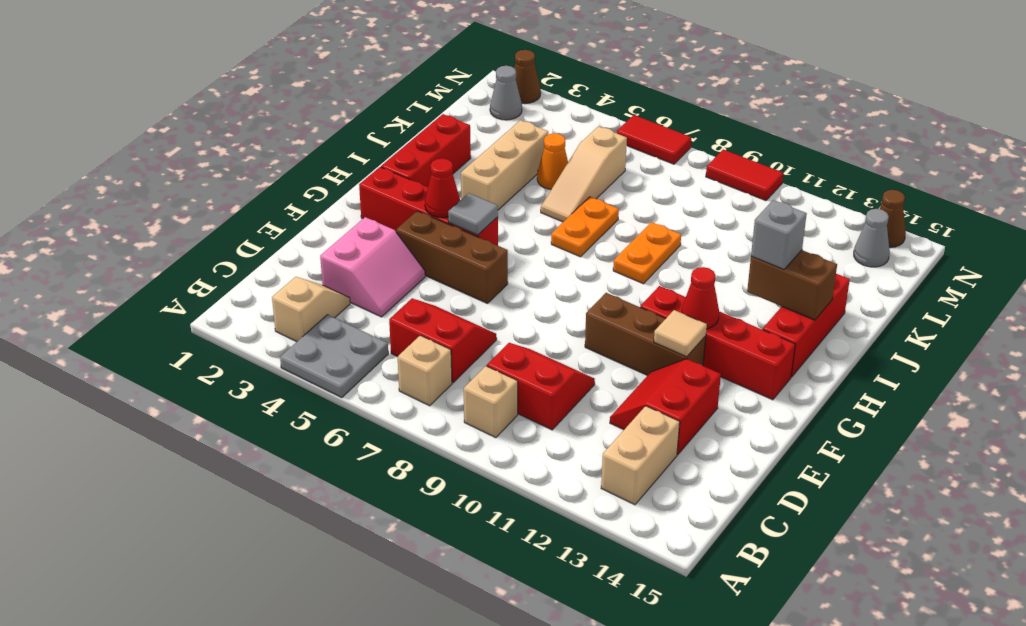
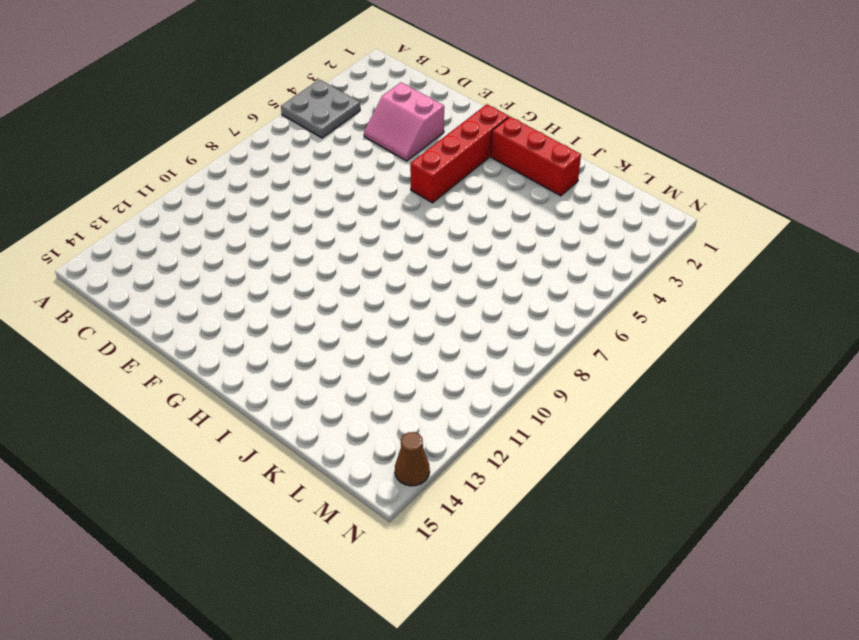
none -> tan 1x2 slope [272,277,350,342]
none -> tan 1x1 brick [398,335,452,406]
none -> tan 1x1 brick [464,366,518,438]
none -> tan 1x2 brick [601,406,680,505]

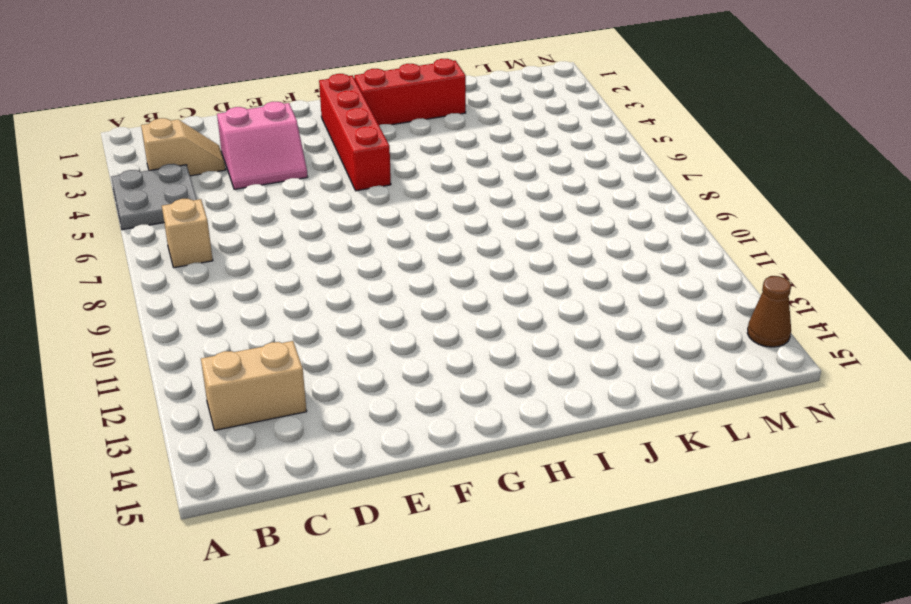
none -> tan 1x1 brick [464,366,518,438]
none -> red 2x2 slope [389,298,497,383]
none -> red 2x2 slope [487,343,595,430]
none -> red 2x2 slope [610,359,721,455]

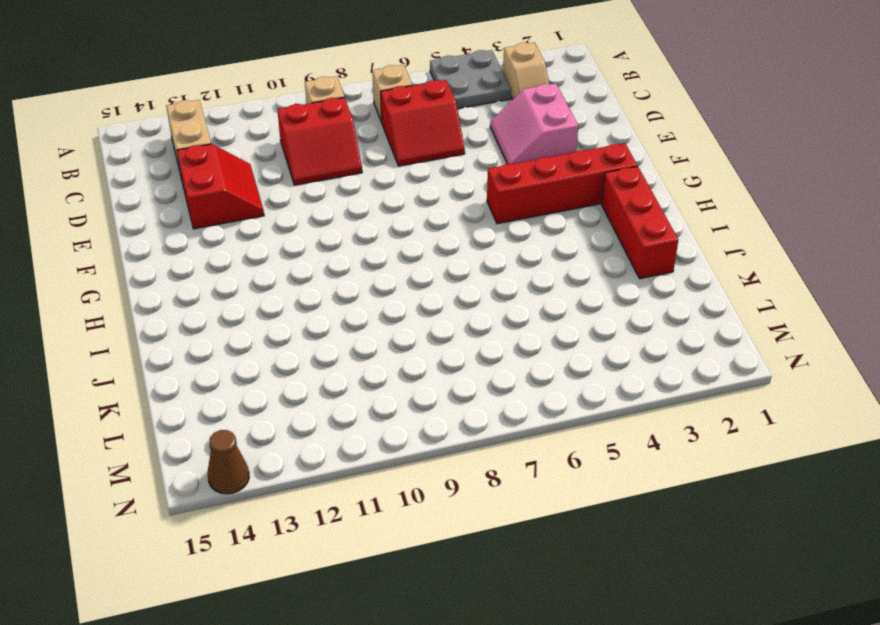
none -> brown 1x3 brick [396,211,508,303]
none -> brown 1x3 brick [585,293,706,375]
none -> red 1x4 brick [640,286,795,400]
none -> red 1x3 brick [762,274,850,377]

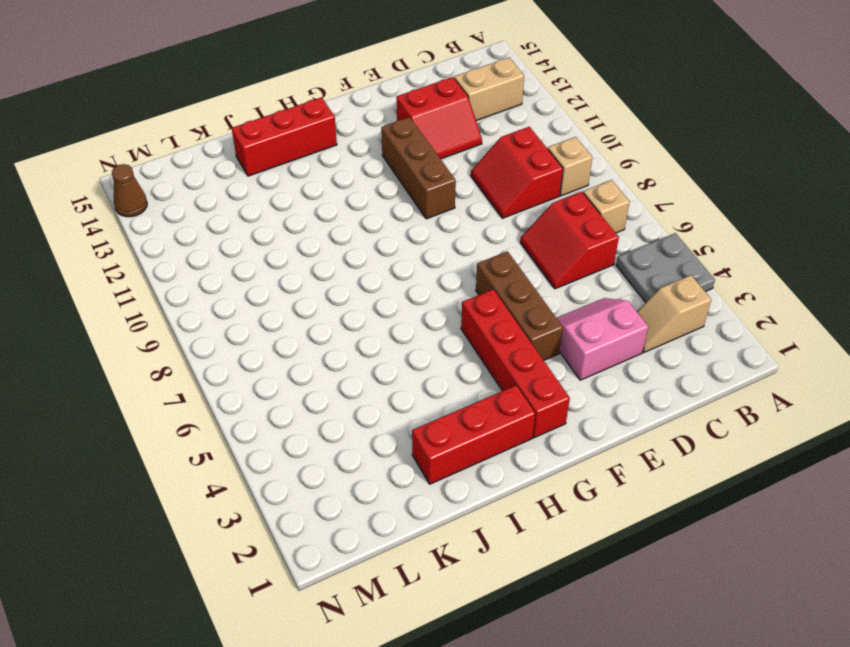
none -> red 1x4 brick [640,286,795,400]
none -> tan 1x3 brick [461,120,548,210]
none -> orange 1x2 plate [551,197,619,257]
none -> orange 1x2 plate [613,222,681,284]

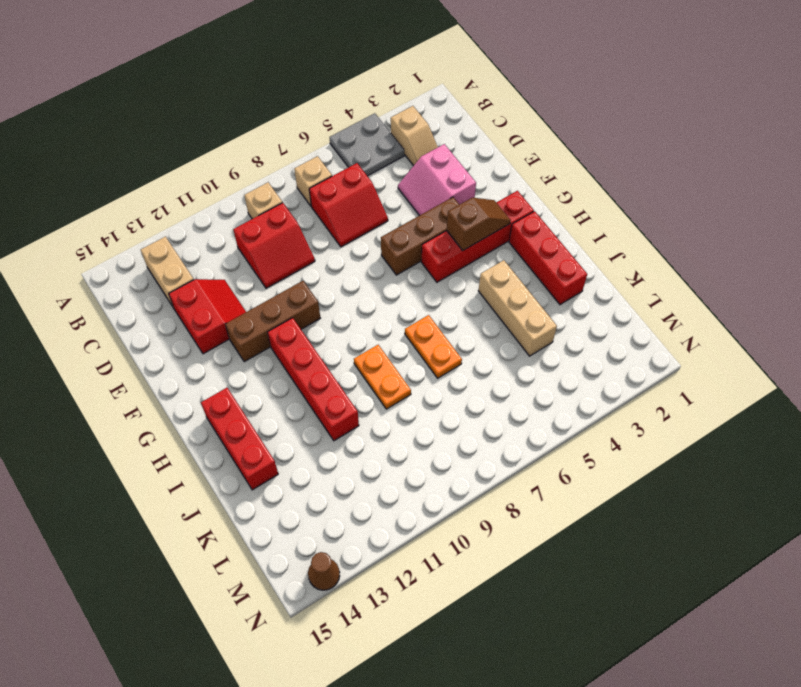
brown 1x2 slope [447,198,511,250] -> red 1x1 cone [425,158,460,218]
red 1x4 brick [268,318,359,441] -> red 1x4 brick turned to [640,286,795,400]
none -> tan 1x3 slope [541,126,627,222]
none -> orange 1x1 cone [537,133,568,189]
none -> grey 1x1 cone [490,66,522,120]
none -> grey 1x1 cone [854,209,890,267]

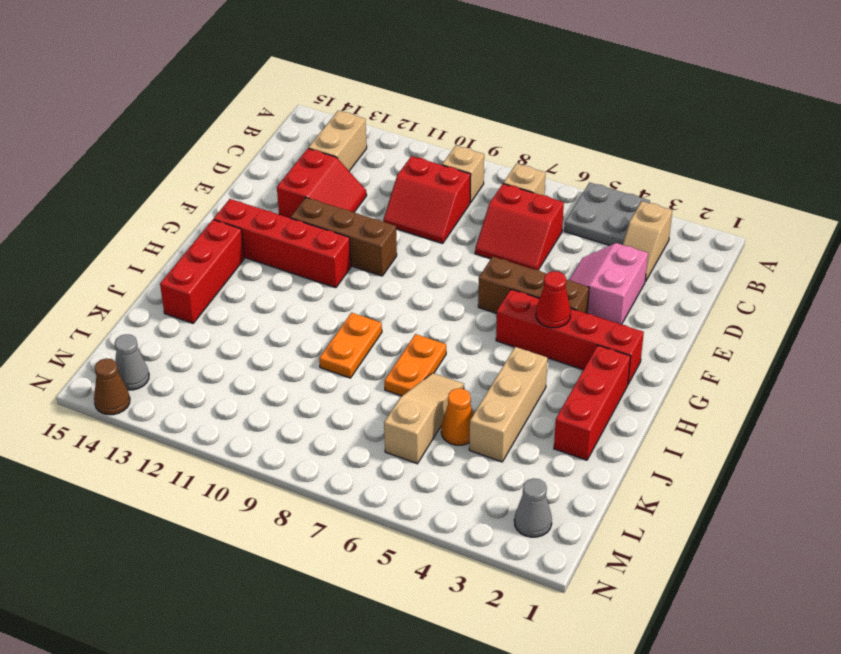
none -> brown 1x1 cone [514,50,541,104]
none -> red 1x2 tile [617,115,691,164]
none -> red 1x2 tile [706,150,783,201]
none -> tan 1x1 tile [654,310,707,357]

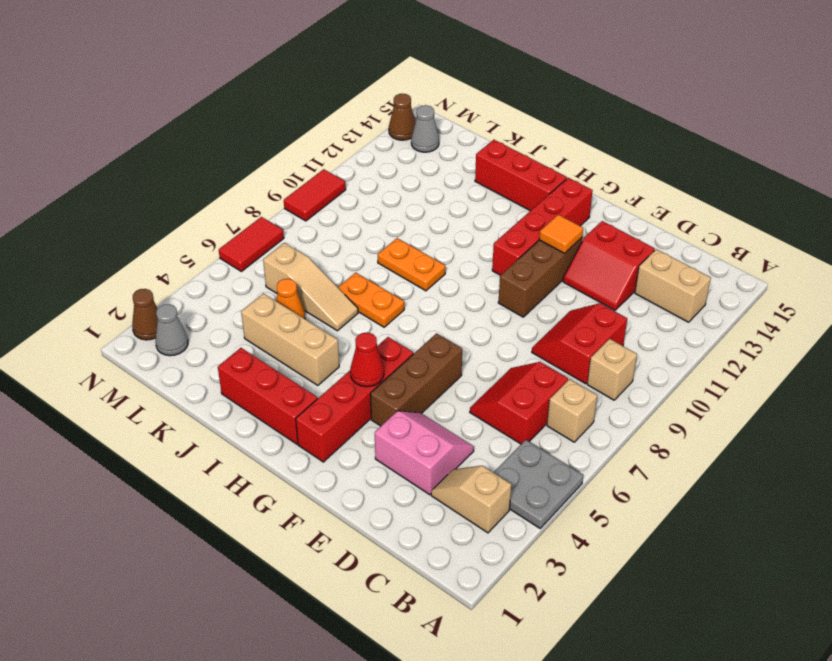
orange 1x1 tile [539,215,583,254] -> tan 1x1 tile [654,310,707,357]
none -> grey 1x1 tile [448,193,498,235]
none -> red 1x1 cone [681,267,719,329]
none -> brown 1x2 brick [747,250,837,320]
none -> grey 1x1 brick [751,200,807,270]

